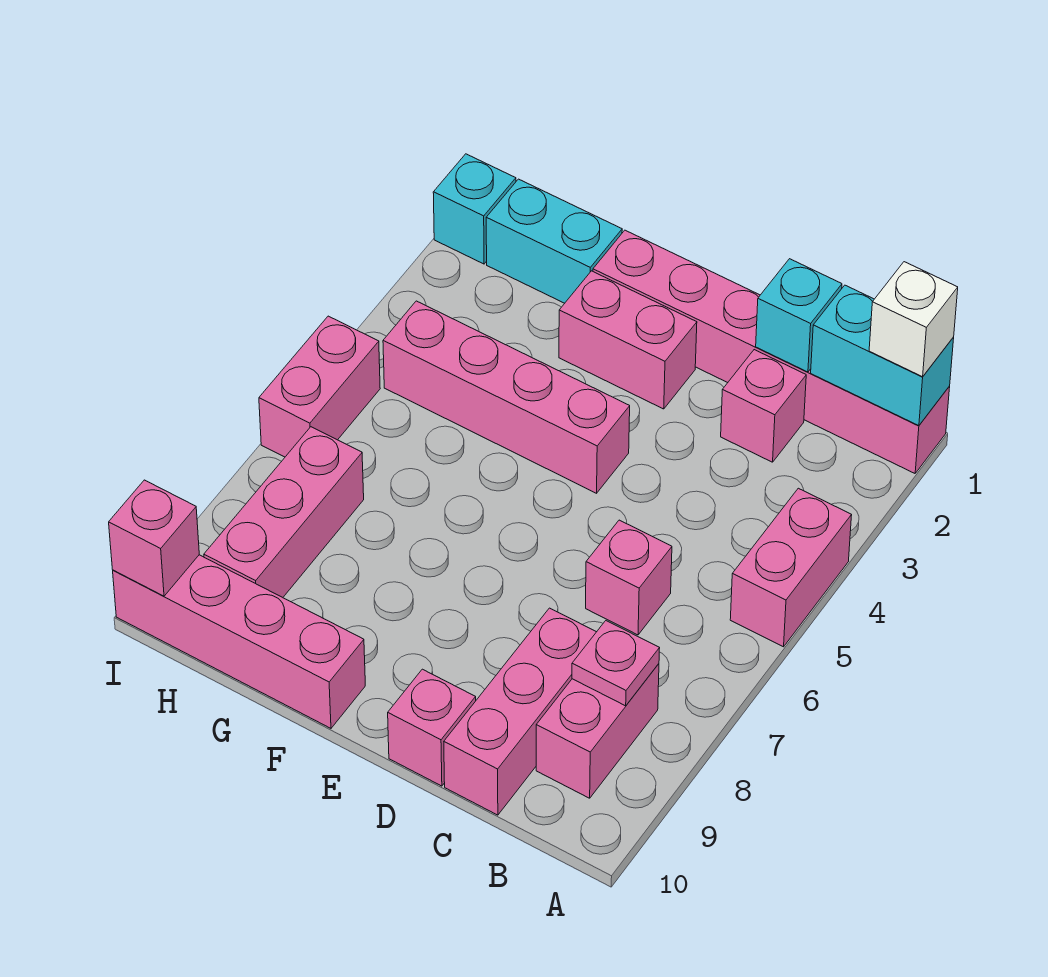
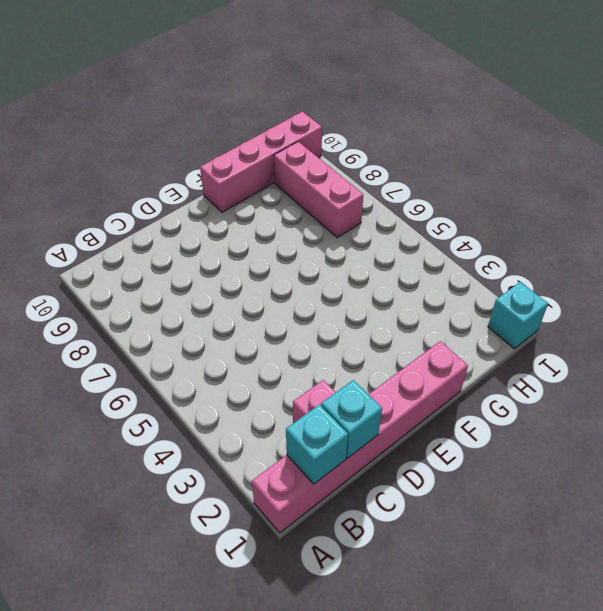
cyan 1x1 brick [286,405,348,484] -> cyan 1x2 brick [811,285,954,426]
none -> pink 1x2 brick [730,488,852,647]
none -> pink 1x2 brick [536,664,659,798]
none -> pink 1x1 brick [586,520,672,635]

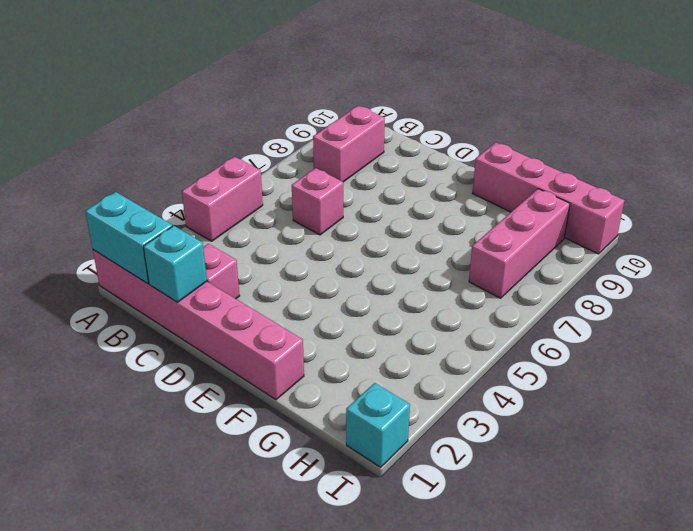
none -> pink 1x3 brick [444,608,596,815]
none -> pink 1x1 brick [388,669,476,786]
none -> pink 1x2 brick [559,271,697,409]

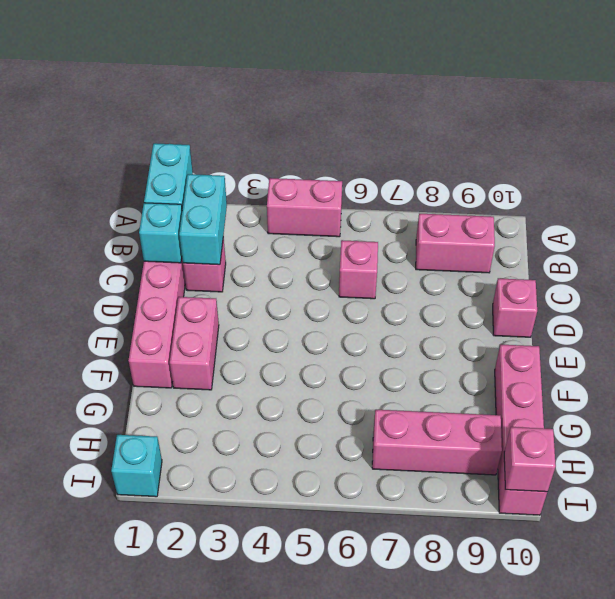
cyan 1x2 brick [179,174,227,265] -> cyan 1x2 brick moved to [486,179,622,303]
none -> pink 1x3 brick [444,608,596,815]
none -> pink 1x4 brick [383,301,630,493]
none -> pink 1x2 brick [259,316,380,457]

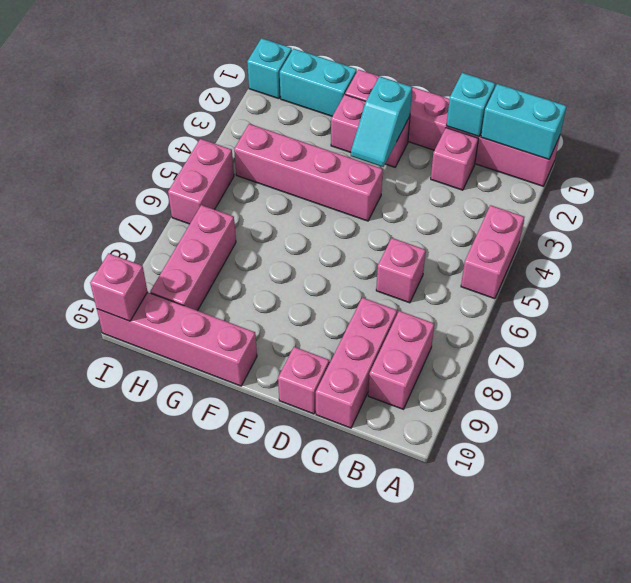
cyan 1x2 slope [351,76,412,167] -> none
none -> pink 1x1 plate [572,621,660,706]
none -> white 1x1 brick [869,262,958,377]

